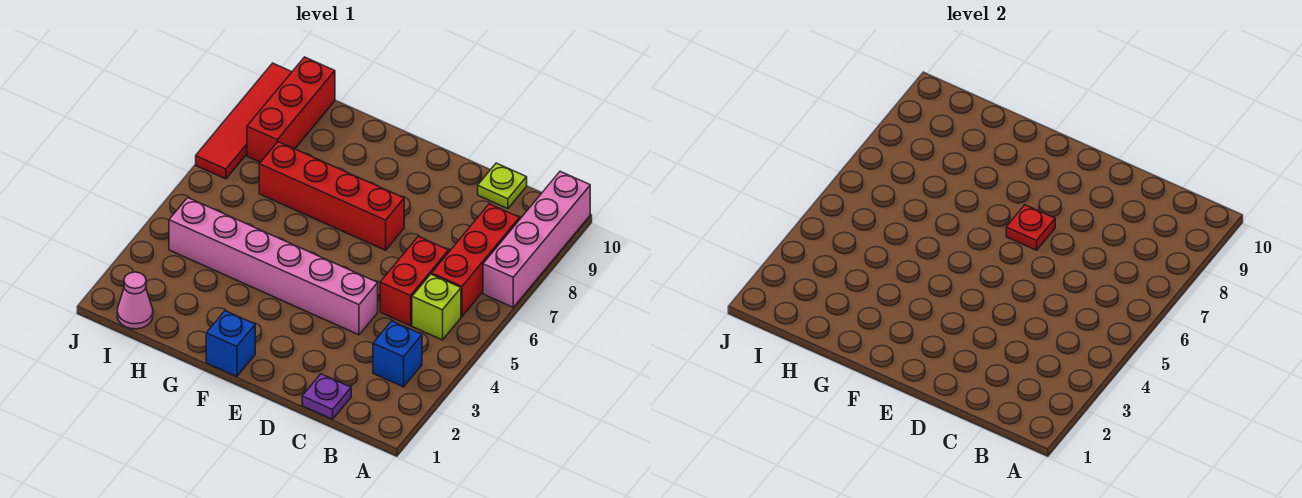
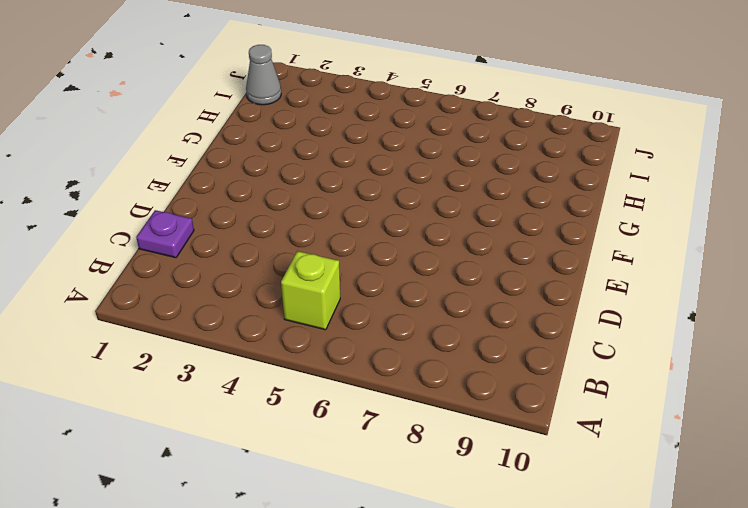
grey 1x1 cone [246,45,281,105] -> pink 1x1 cone [117,272,153,329]
none -> pink 1x4 brick [483,171,590,307]
none -> blue 1x1 brick [373,321,422,387]
none -> red 1x3 brick [432,204,520,317]

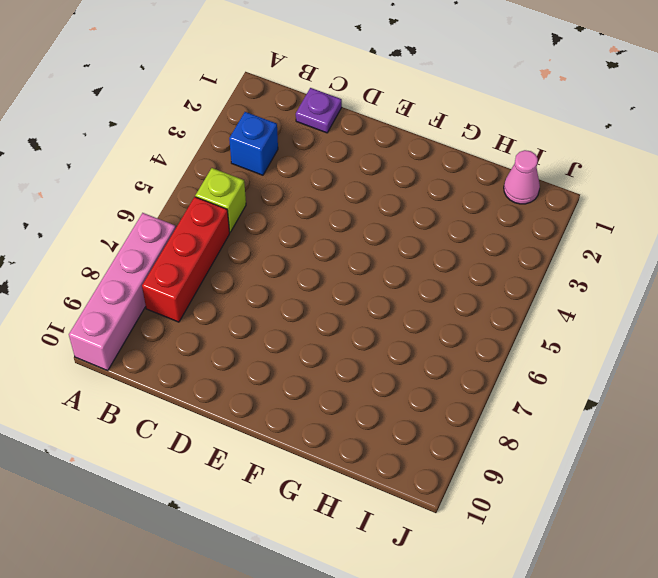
none -> red 1x2 brick [380,236,449,326]
none -> lime 1x1 plate [478,163,527,209]
none -> pink 1x6 brick [169,198,378,335]

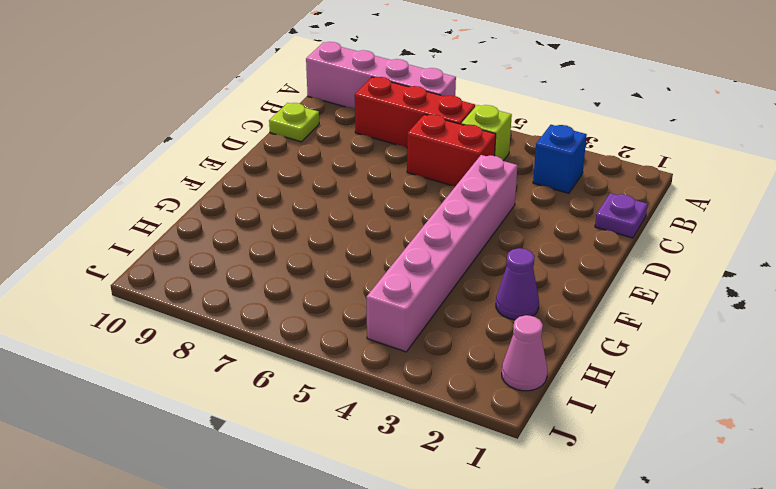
purple 1x1 cone [496,248,539,320] -> none
none -> red 1x4 brick [259,142,404,250]
none -> blue 1x1 brick [206,311,255,377]
none -> red 1x3 brick [247,57,335,162]

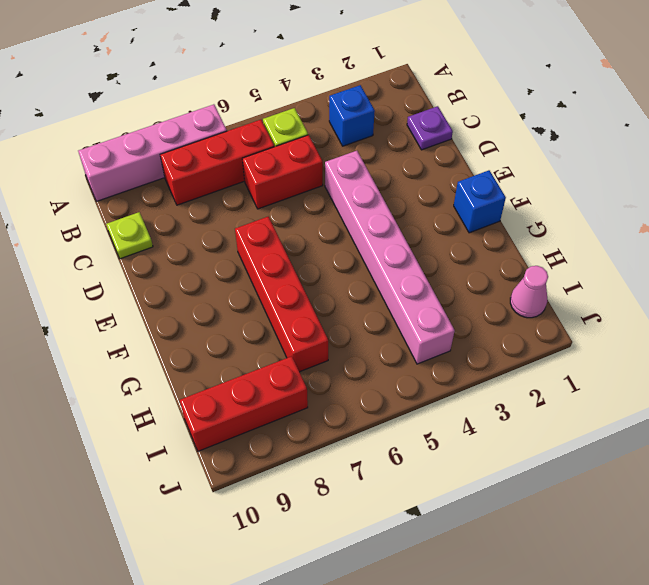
none -> red 1x4 tile [196,63,292,179]
none -> red 1x1 plate [1006,205,1055,250]

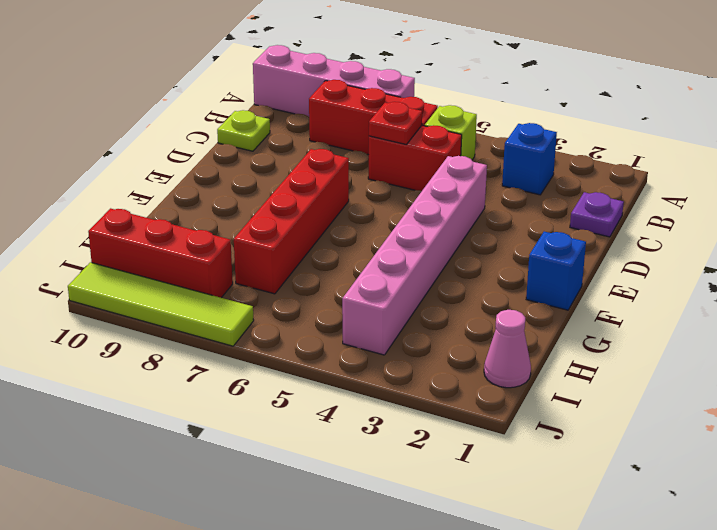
red 1x1 plate [369,102,422,145] -> red 1x1 plate moved to [1006,205,1055,250]
lime 1x4 tile [68,262,254,346] -> red 1x4 tile [196,63,292,179]

